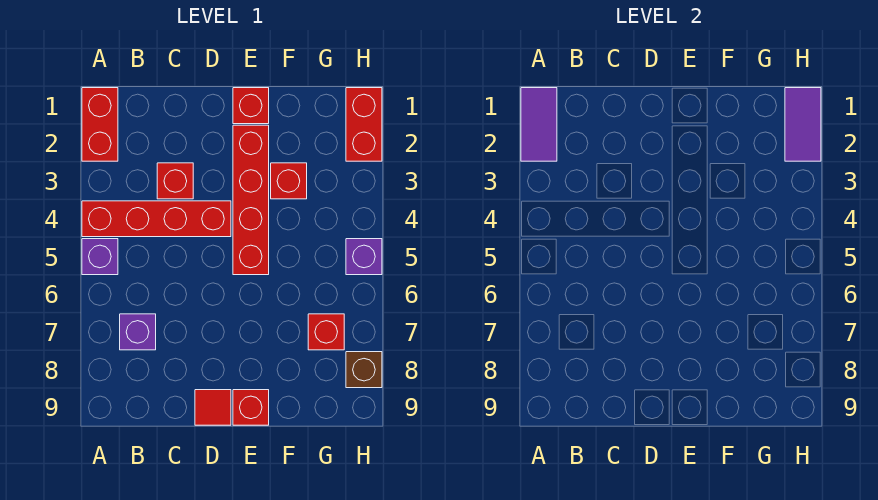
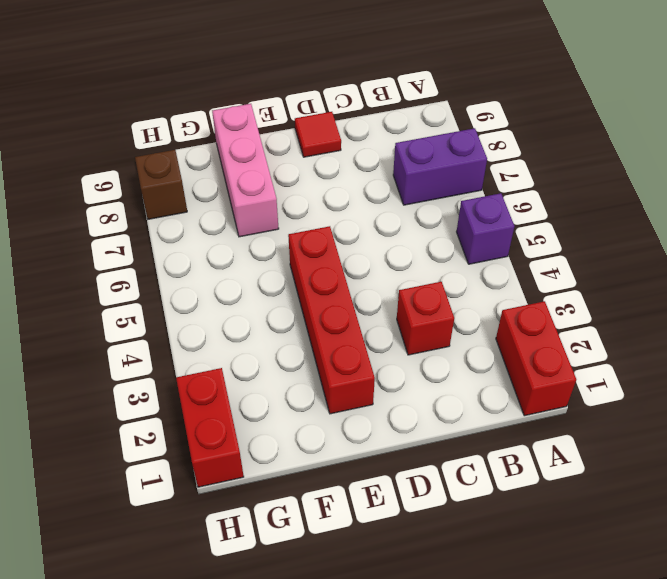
purple 1x2 brick [393,128,487,205] -> purple 1x1 brick [120,314,156,350]
pink 1x3 brick [212,104,279,237] -> none
none -> red 1x4 brick [82,201,231,237]
none -> red 1x1 brick [233,88,269,124]
none -> red 1x1 brick [233,390,269,425]

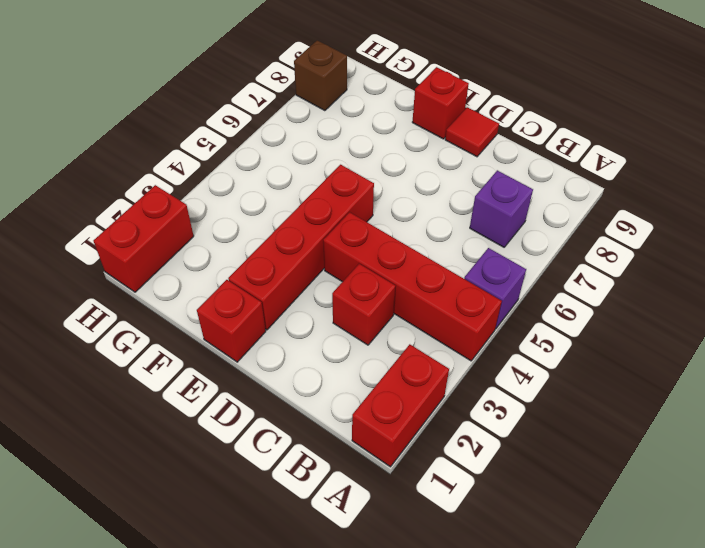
none -> red 1x1 brick [271,163,307,199]
none -> red 1x1 brick [308,314,344,350]
none -> purple 1x1 brick [346,239,382,275]

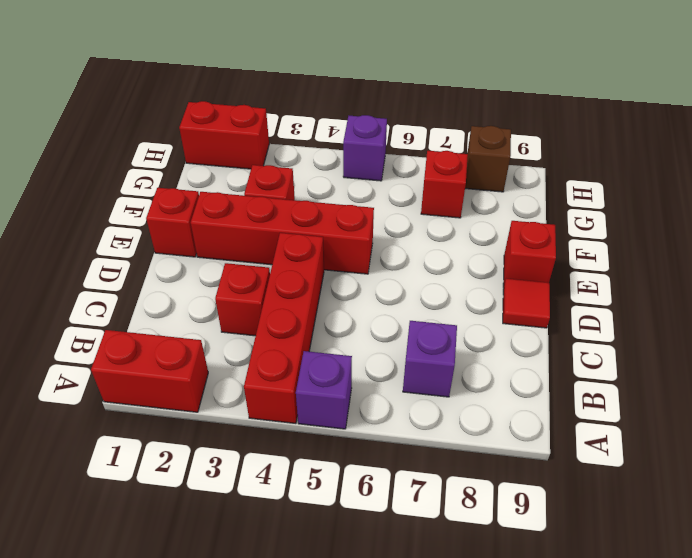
none -> purple 1x2 tile [521,88,557,161]
none -> purple 1x2 tile [785,88,821,161]

